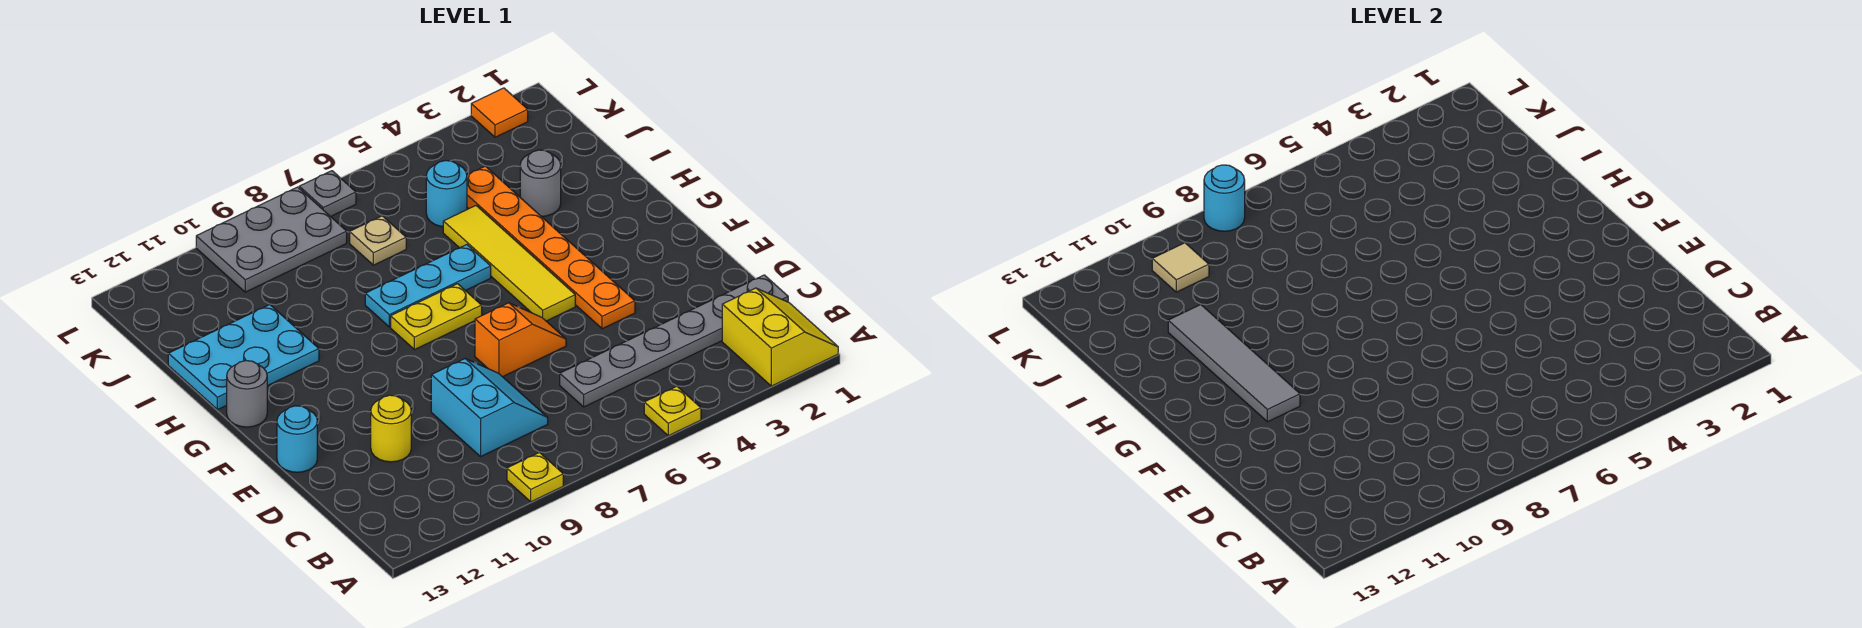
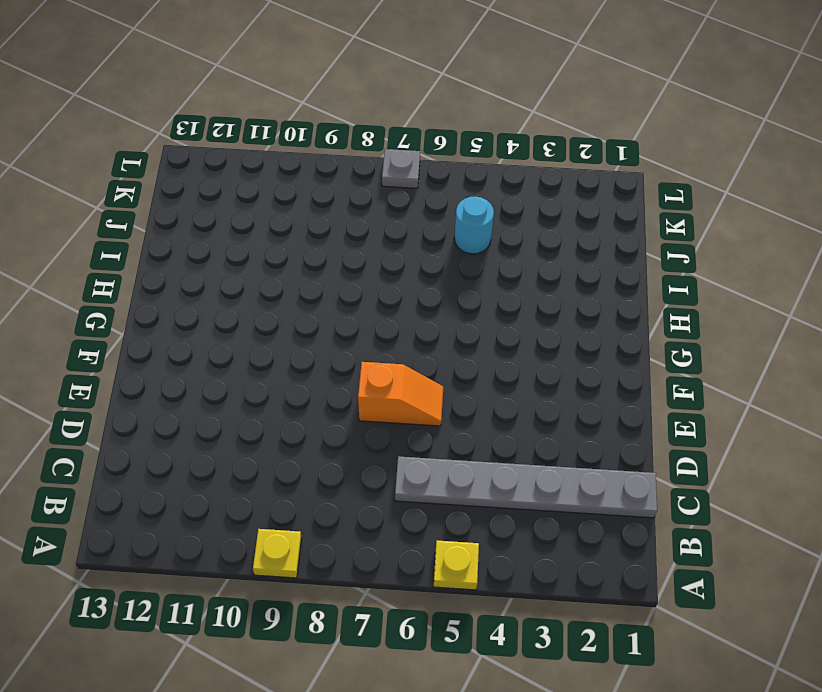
none -> yellow 2x2 slope [722,288,838,386]
none -> cyan 2x2 slope [431,359,548,456]
none -> yellow 1x1 round brick [371,395,411,462]

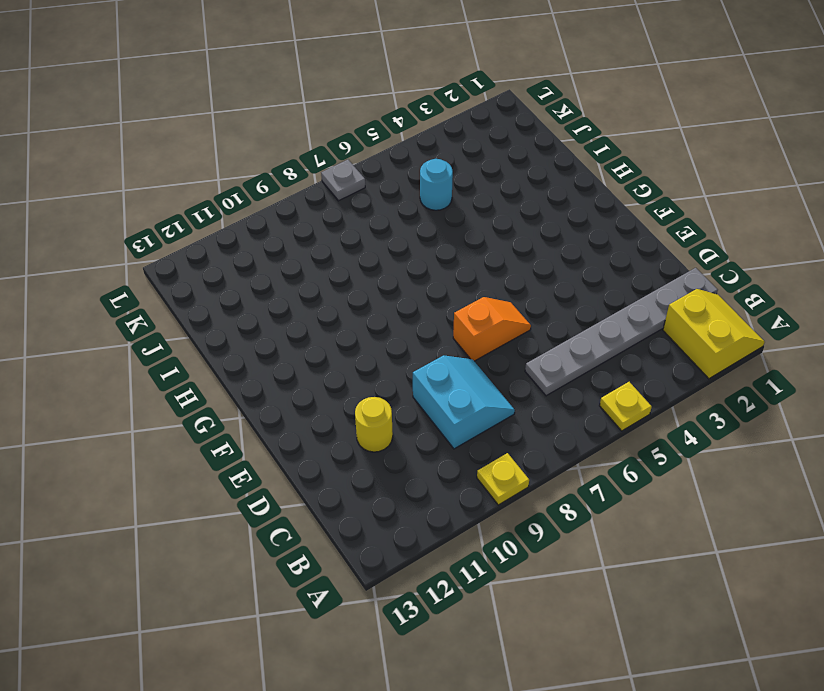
none -> orange 1x6 plate [467,166,635,329]
none -> cyan 1x1 round brick [277,406,317,472]
none -> yellow 1x4 tile [443,206,575,321]

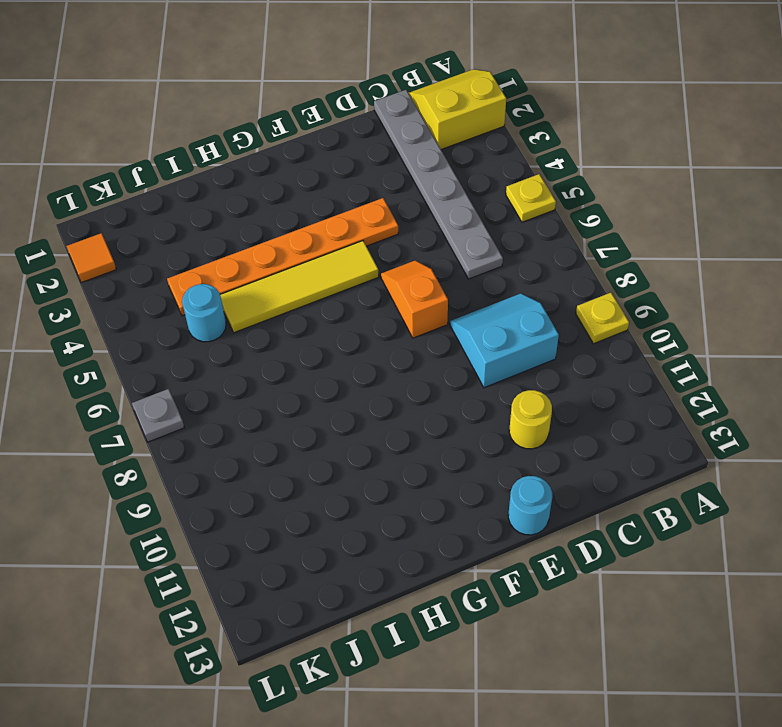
none -> yellow 1x2 plate [391,284,482,350]
none -> grey 1x1 round brick [227,361,267,427]
none -> cyan 1x3 plate [365,245,491,327]

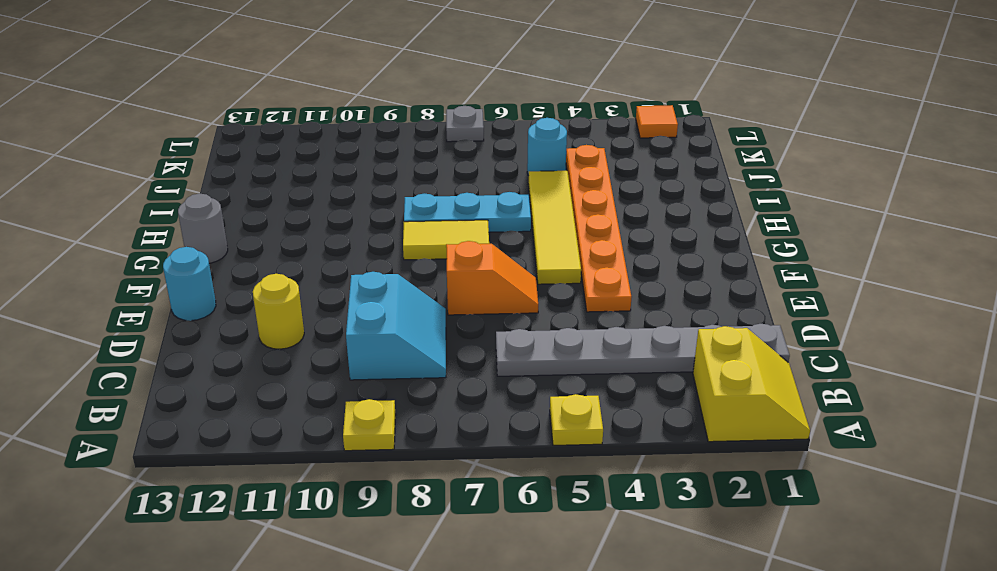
yellow 1x2 tile [403,220,489,260] -> yellow 1x2 plate [391,284,482,350]
none -> cyan 2x3 plate [168,305,319,410]
none -> grey 1x1 round brick [520,150,561,217]
none -> tan 1x1 plate [350,216,406,265]

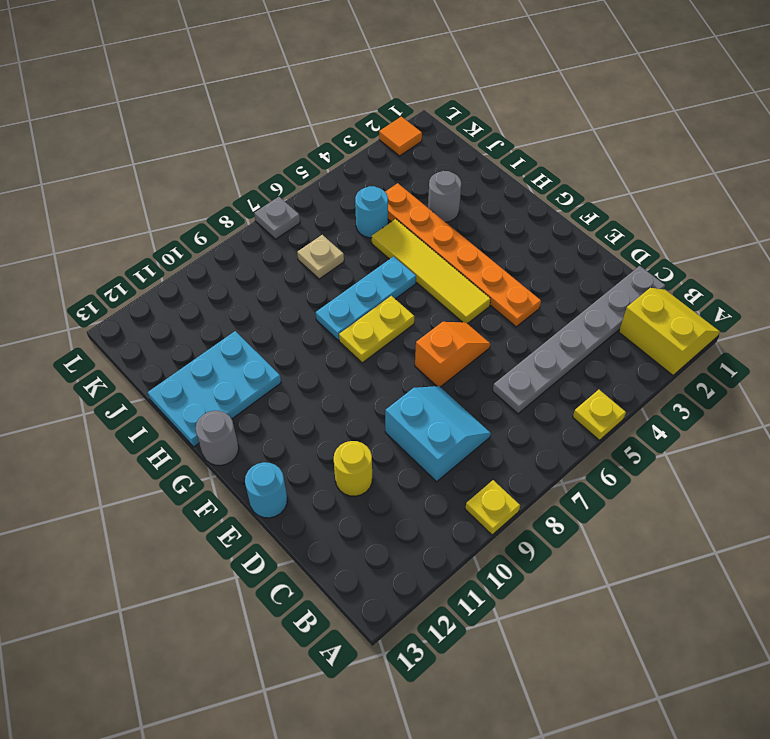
none -> grey 2x3 plate [196,187,347,292]
none -> grey 1x4 tile [1168,305,1300,422]
none -> tan 1x1 tile [1152,243,1209,292]

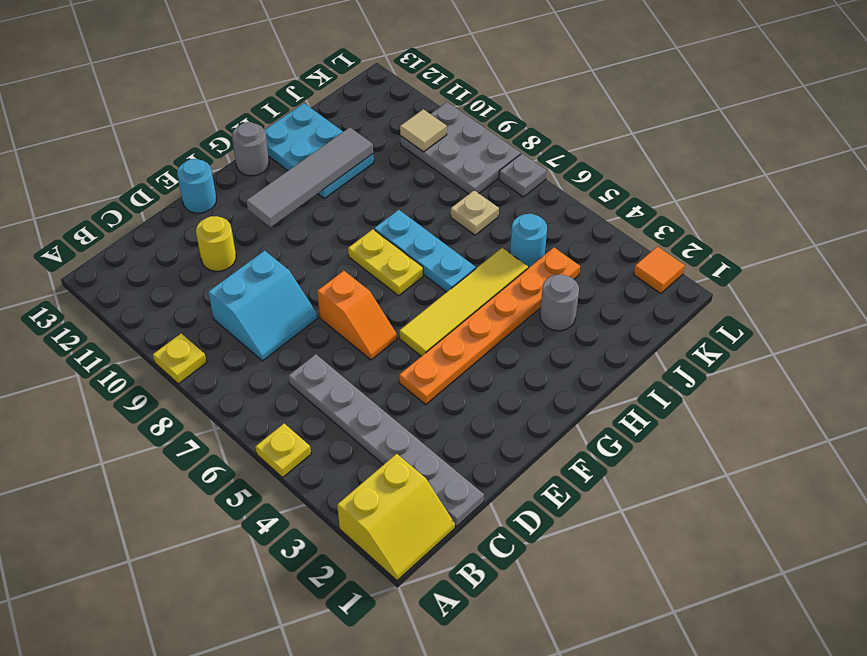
none -> cyan 1x1 round brick [1204,165,1245,231]

